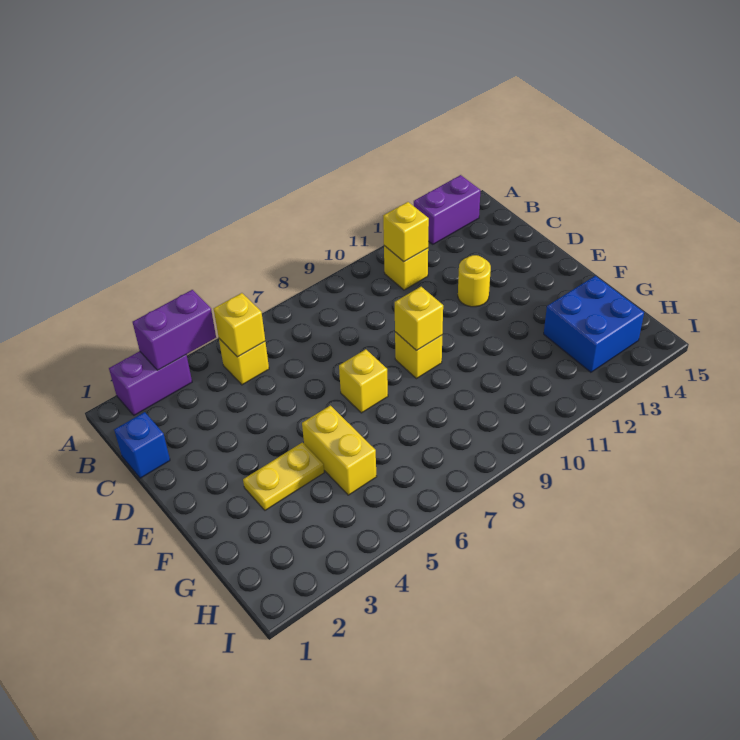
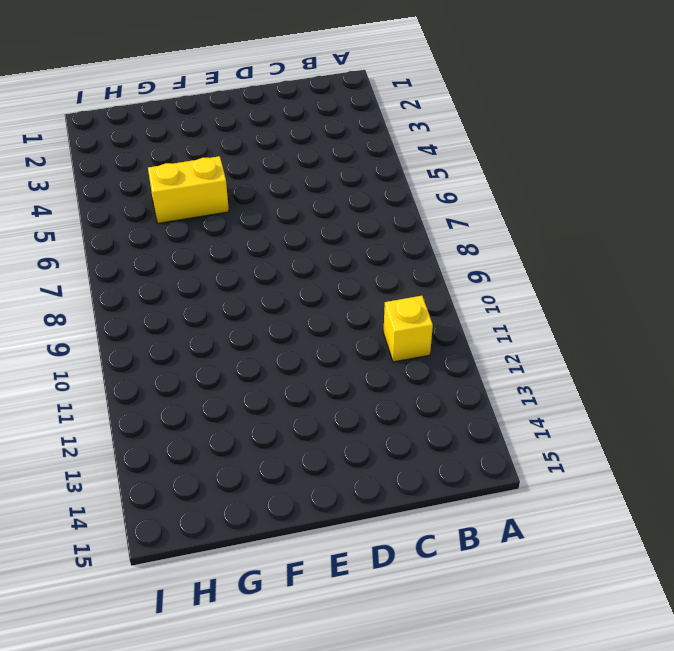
none -> purple 1x2 brick [109,351,192,415]
none -> purple 1x2 brick [414,175,481,244]
none -> yellow 1x1 brick [219,339,269,385]

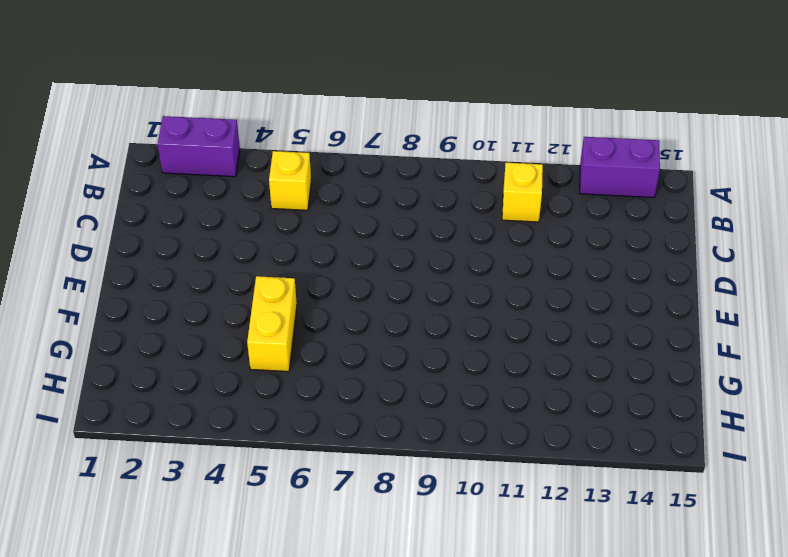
none -> blue 1x1 brick [114,412,170,478]
none -> yellow 1x1 round brick [458,255,491,307]
none -> yellow 1x1 brick [339,349,388,413]

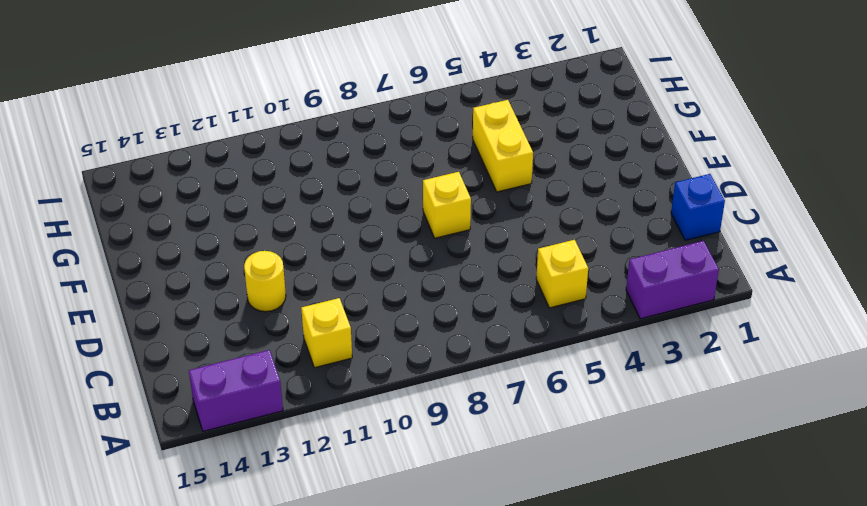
none -> yellow 1x1 brick [395,332,442,379]
none -> yellow 1x2 plate [243,443,324,510]
none -> blue 2x2 brick [544,276,644,372]

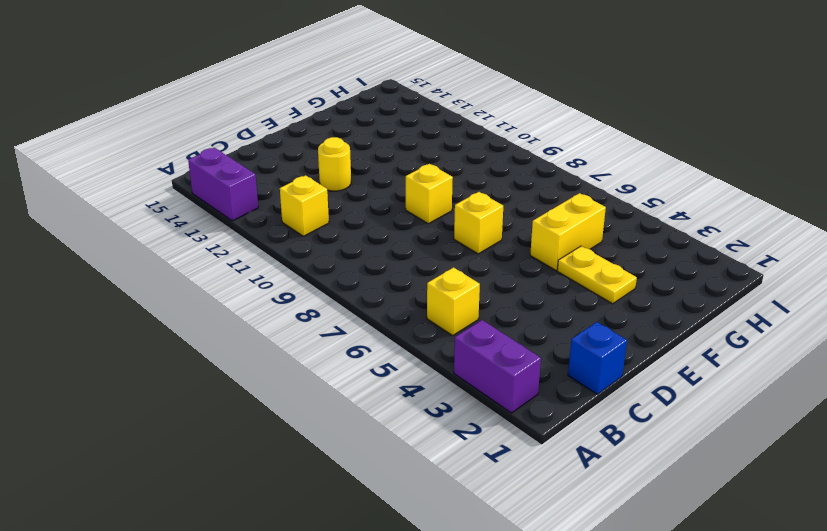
none -> blue 2x2 brick [544,276,644,372]
none -> purple 1x2 brick [133,290,216,370]
none -> yellow 1x1 brick [214,293,265,357]

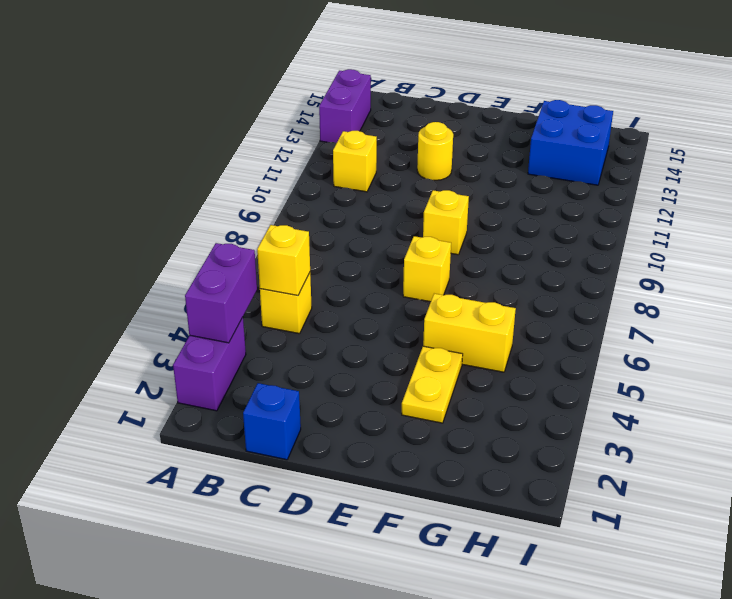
none -> yellow 1x1 brick [383,202,429,262]
none -> yellow 1x1 brick [395,287,443,351]

